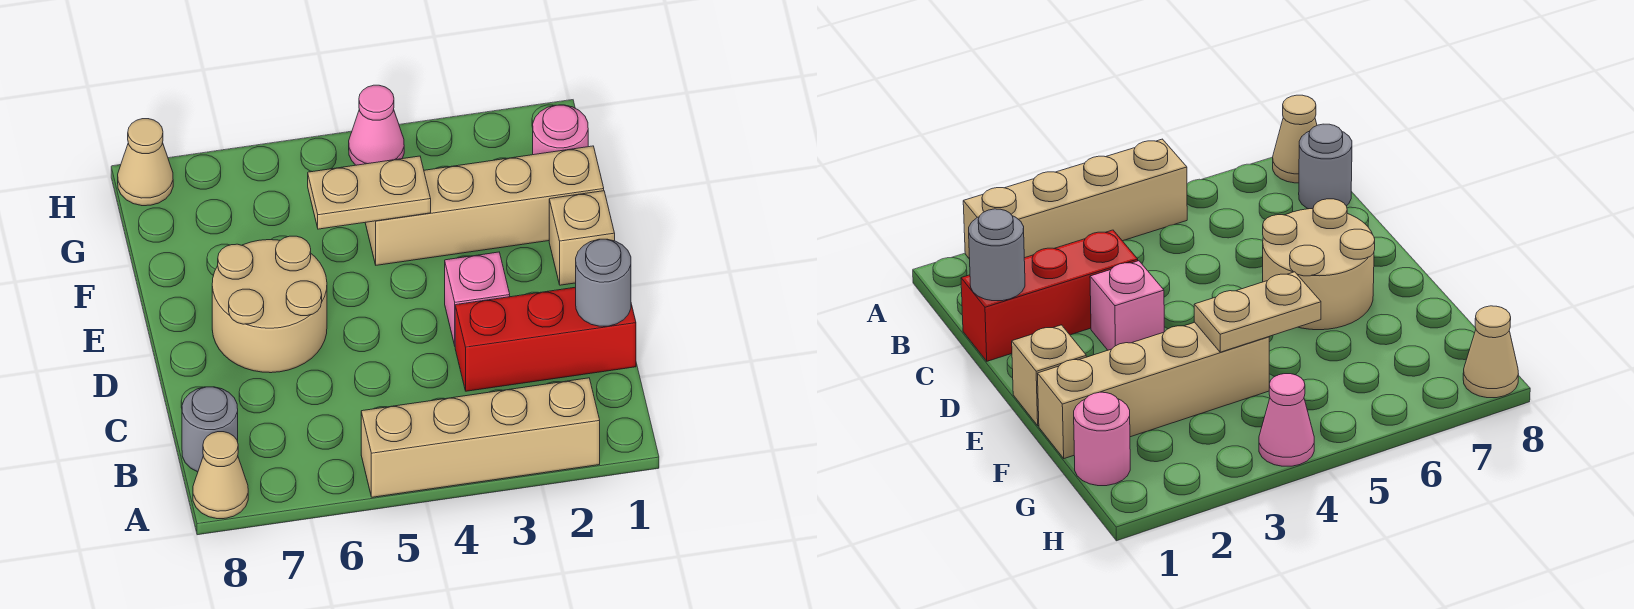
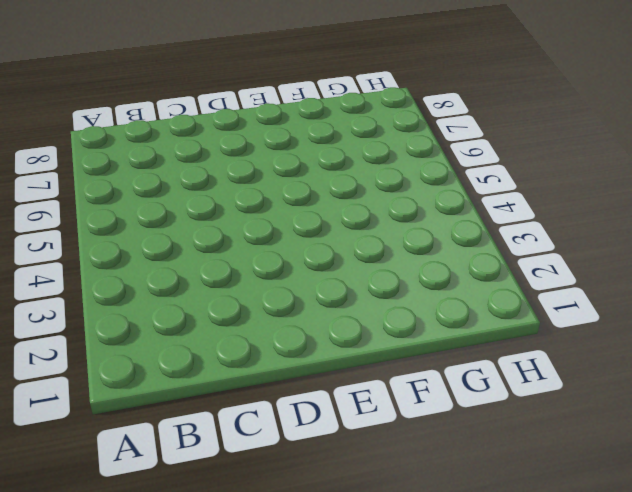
none -> tan 1x4 brick [361,378,600,497]
none -> tan 1x1 cone [193,432,248,519]
none -> grey 1x1 round brick [182,387,238,472]

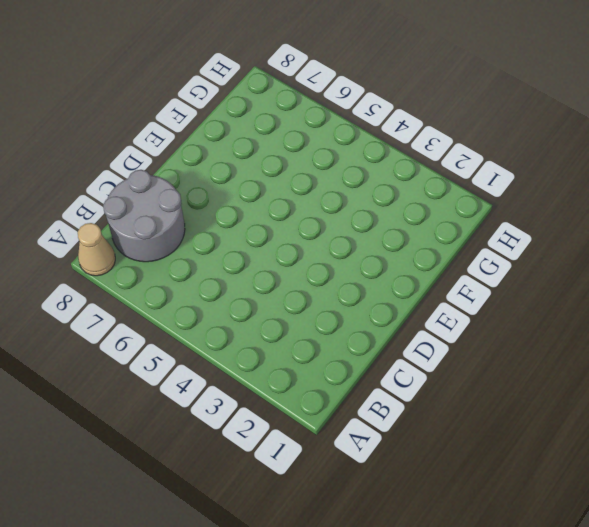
grey 2x2 round brick [103,170,185,262] -> grey 1x1 round brick [182,387,238,472]
none -> tan 1x4 brick [361,378,600,497]
none -> red 1x3 brick [455,287,636,391]
none -> pink 1x1 brick [445,252,510,345]

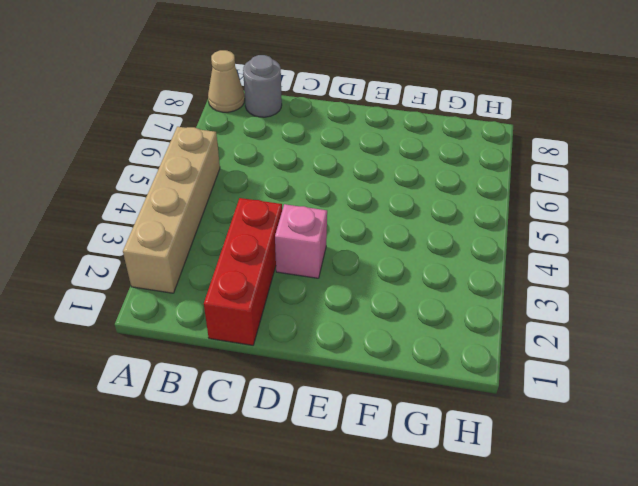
none -> tan 2x2 round brick [212,236,327,373]
none -> tan 1x1 brick [549,191,615,285]
none -> tan 1x4 brick [365,146,604,265]

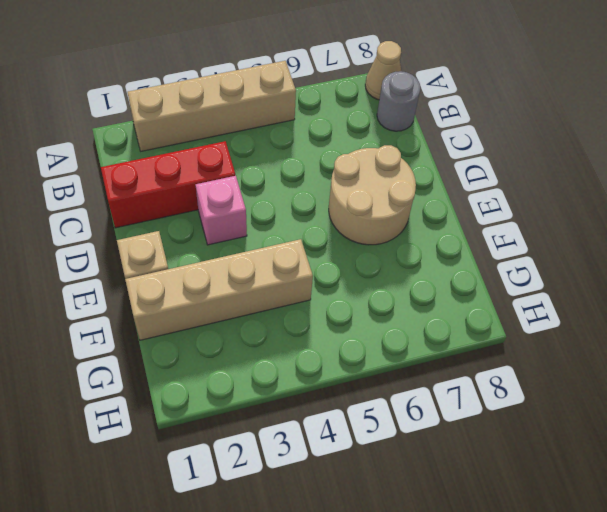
none -> pink 1x1 round brick [533,105,588,155]
none -> pink 1x1 cone [349,85,404,165]
none -> tan 1x1 cone [118,119,173,206]

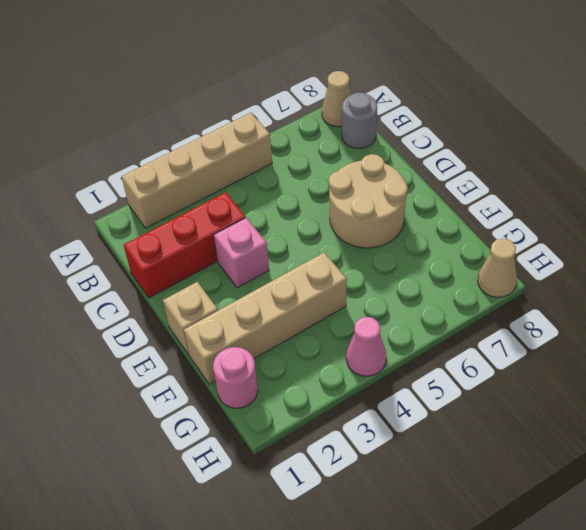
none -> grey 1x1 round brick [576,239,631,326]
none -> tan 1x2 plate [308,156,431,229]

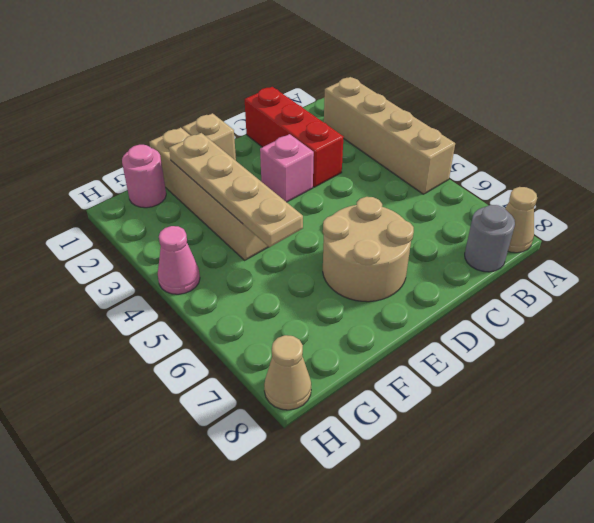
tan 1x4 plate [169,133,303,247] -> tan 1x2 plate [308,156,431,229]
none -> grey 1x1 round brick [576,239,631,326]

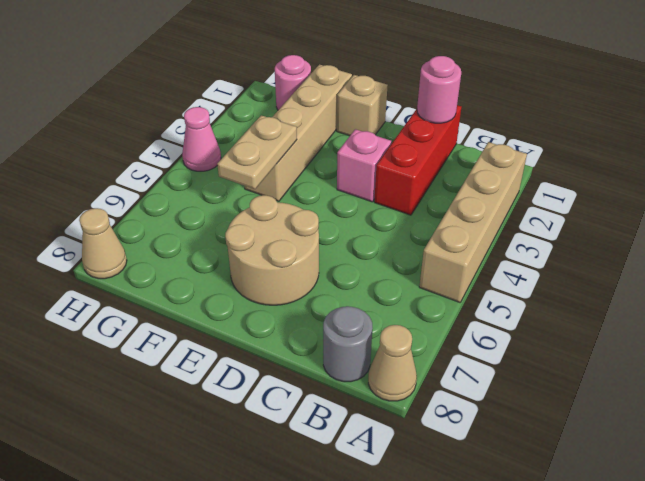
pink 1x1 round brick [417,56,461,123] -> grey 1x1 round brick [576,239,631,326]

